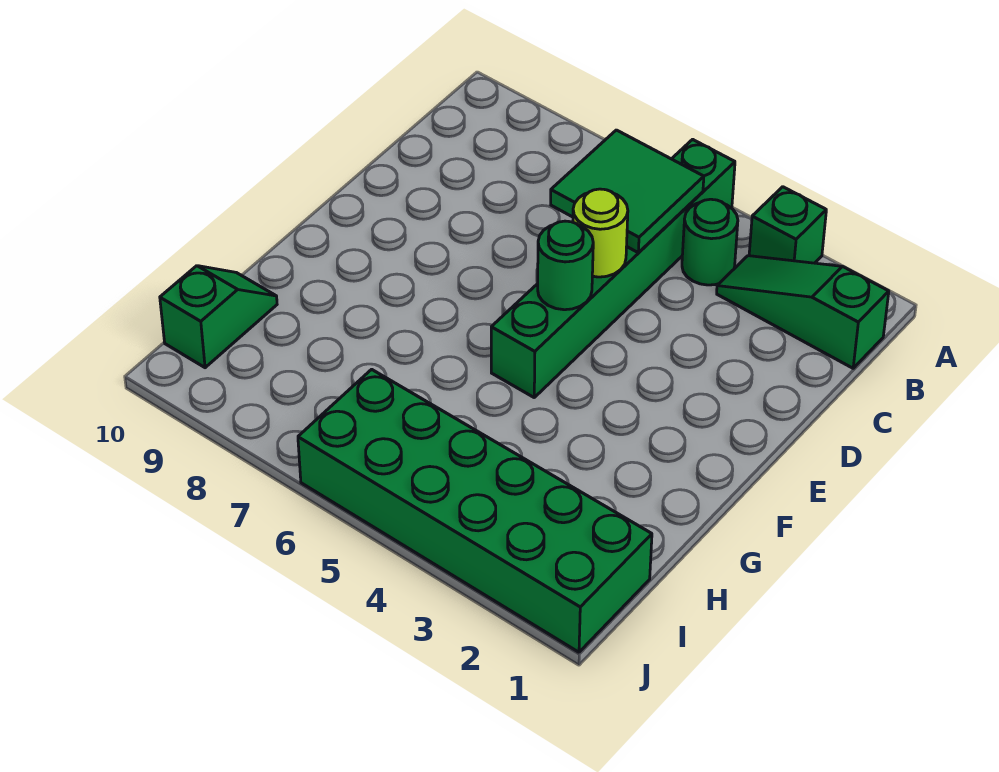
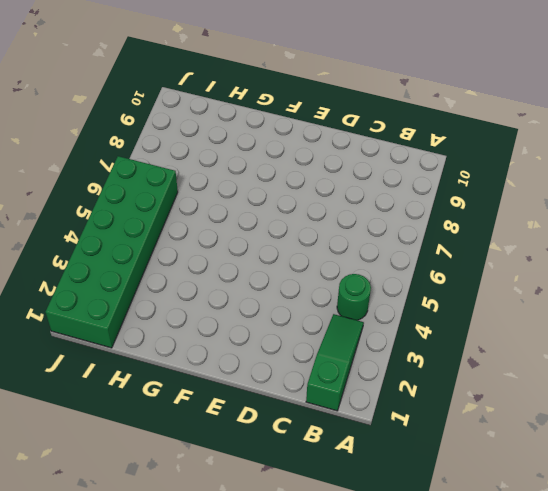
none -> green 1x1 brick [749,187,826,263]
none -> green 1x6 brick [491,139,735,397]

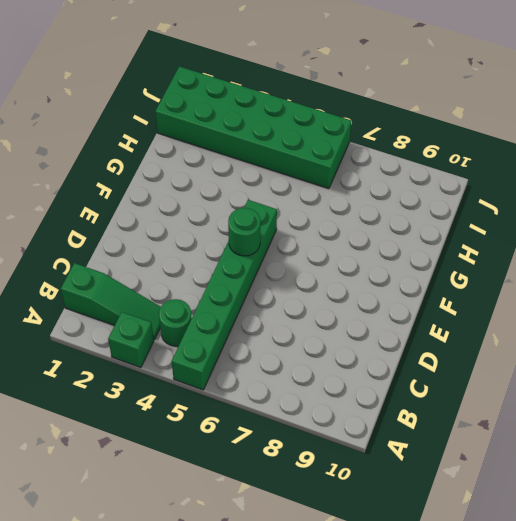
none -> green 1x2 slope [160,266,277,368]
none -> green 2x2 tile [551,130,704,252]

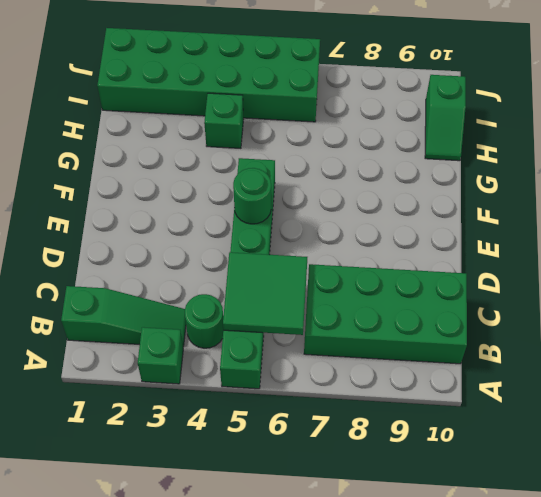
green 2x4 brick [304,264,467,364] -> none
green 1x1 brick [204,93,244,148] -> none
none -> lime 1x1 round brick [573,189,628,277]

